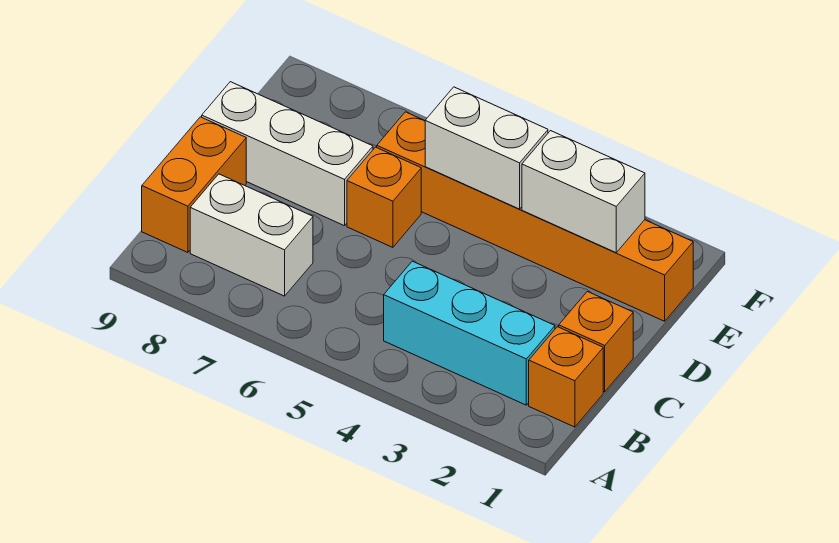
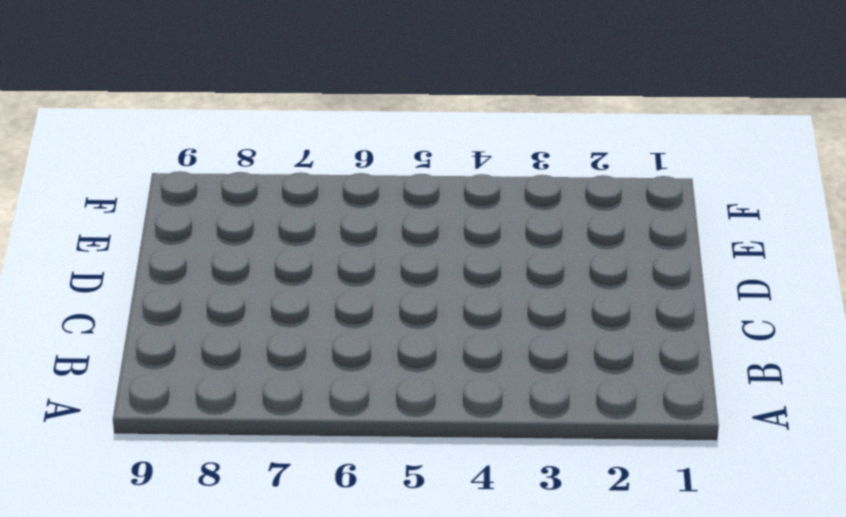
none -> orange 1x1 brick [529,327,603,427]
none -> cyan 1x3 brick [384,261,555,405]

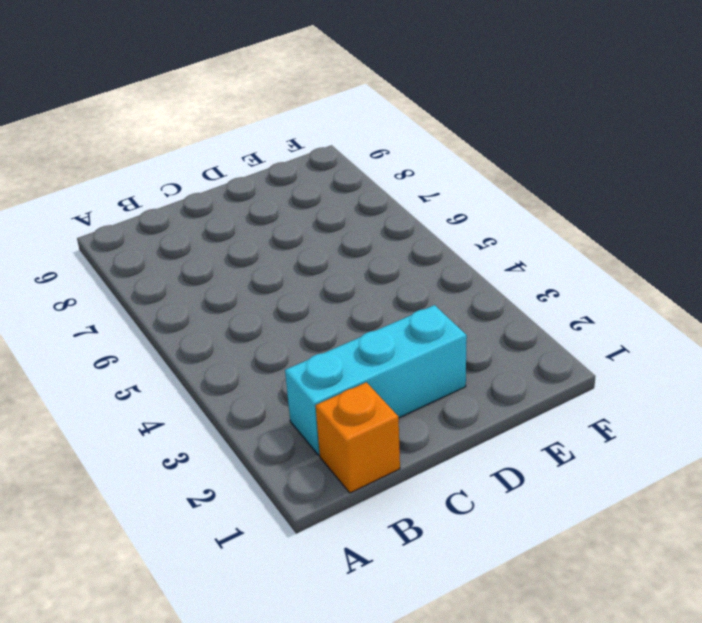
cyan 1x3 brick [285,305,467,455] -> cyan 1x3 brick turned to [384,261,555,405]
none -> white 1x2 brick [190,174,313,296]
none -> orange 1x2 brick [142,117,246,252]

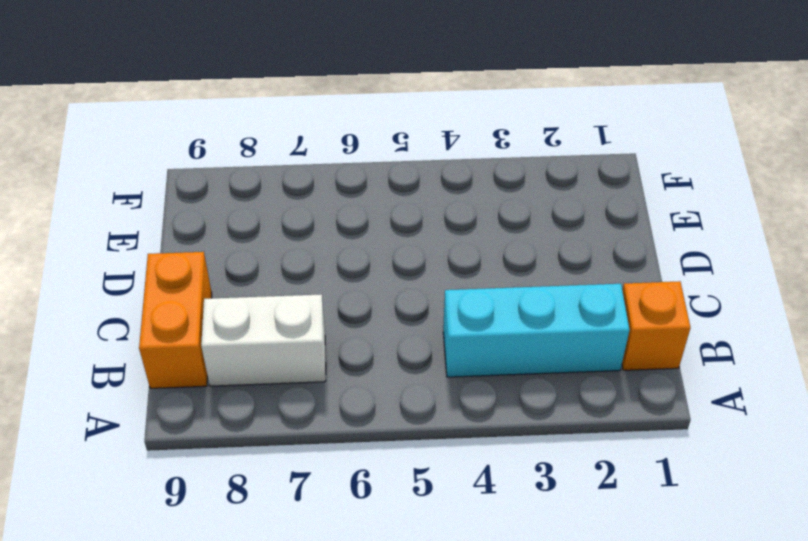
none -> orange 1x1 brick [559,292,633,392]
none -> orange 1x1 brick [347,147,421,247]

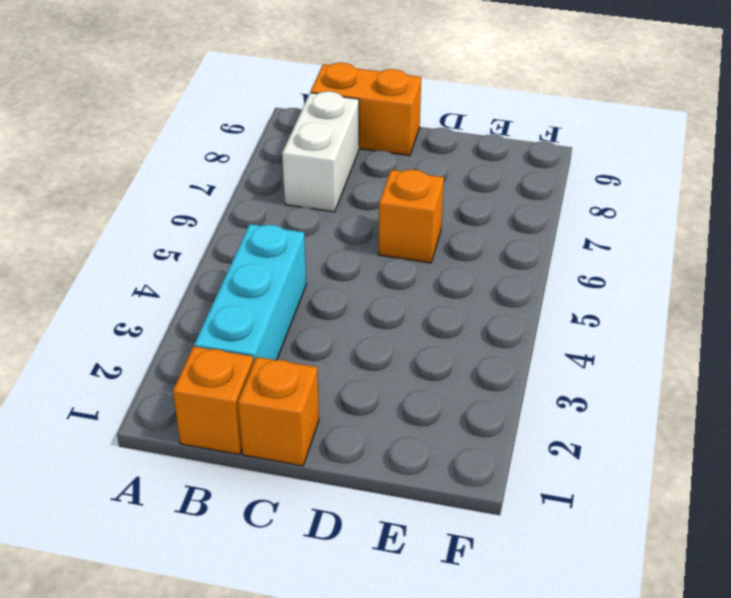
none -> white 1x3 brick [202,82,373,226]
none -> orange 1x6 brick [377,112,693,321]

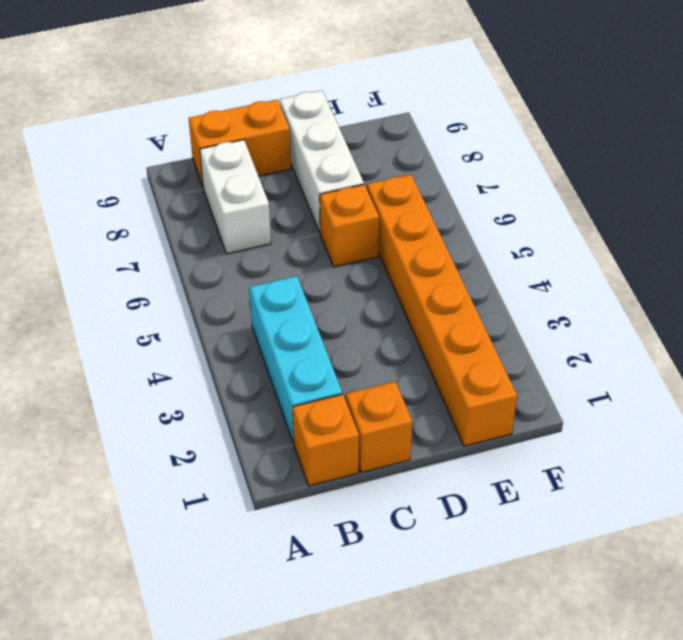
none -> white 1x2 brick [522,131,645,253]
none -> white 1x2 brick [425,87,548,209]

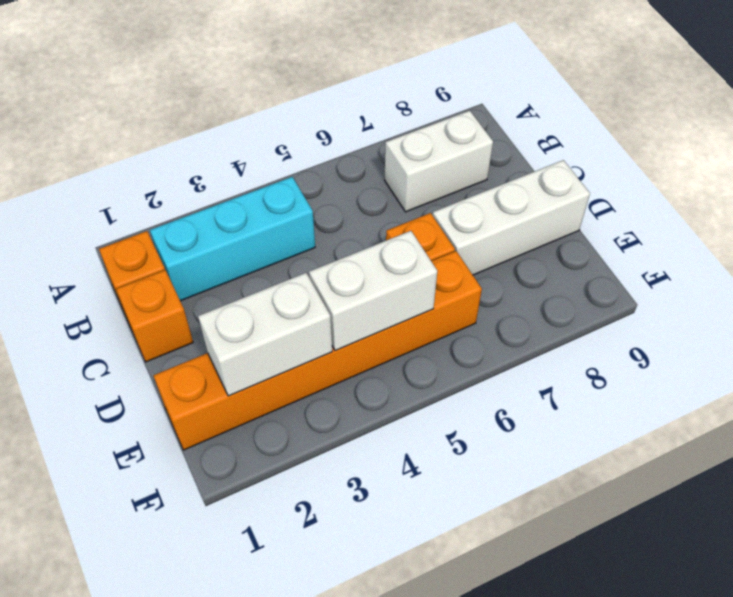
none -> orange 1x2 brick [142,117,246,252]

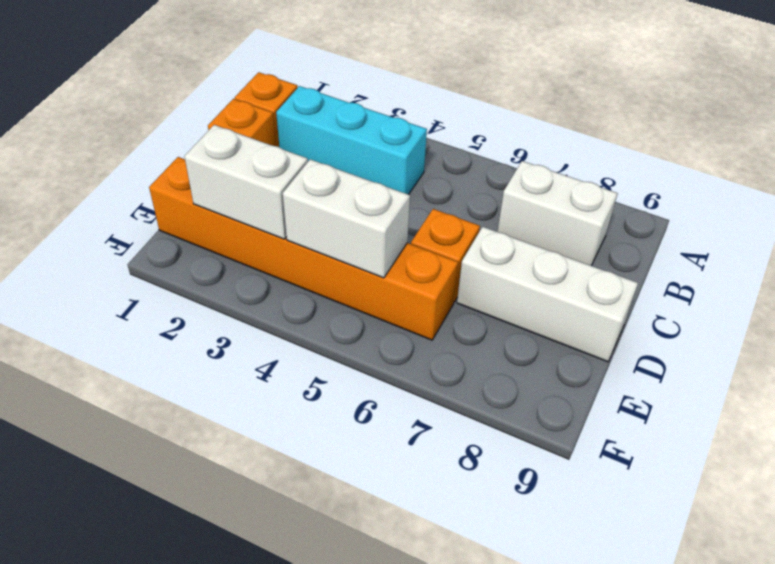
none -> orange 1x2 brick [142,117,246,252]

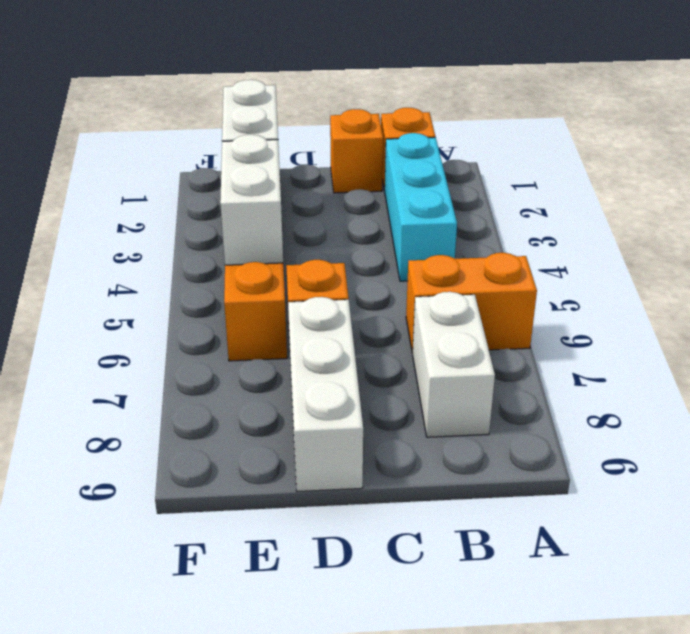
orange 1x2 brick [406,253,537,353] -> orange 1x2 brick moved to [142,117,246,252]

